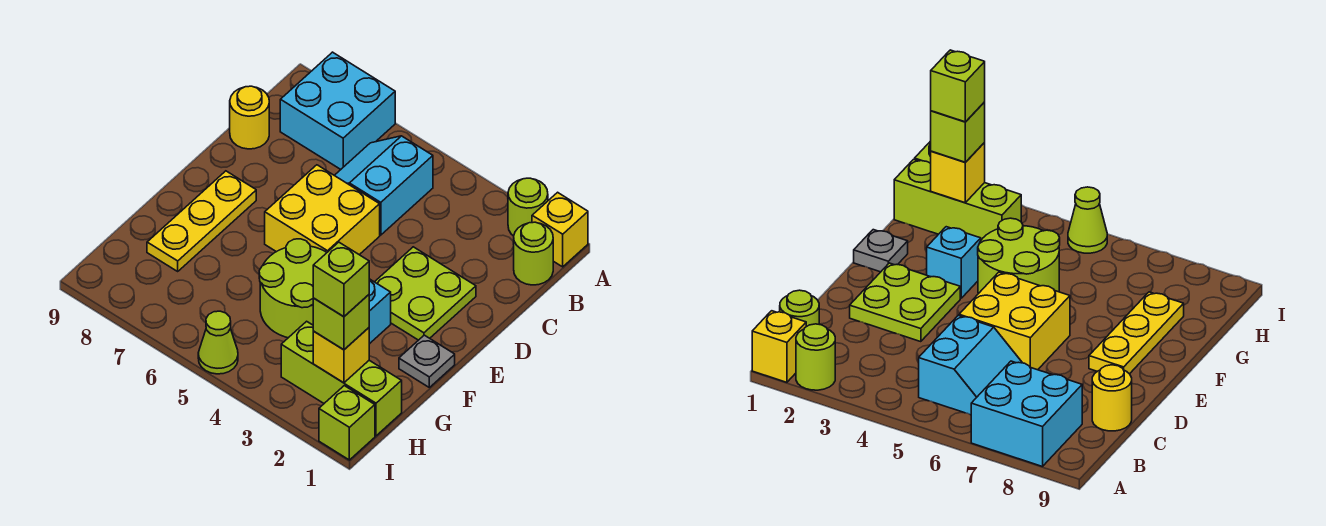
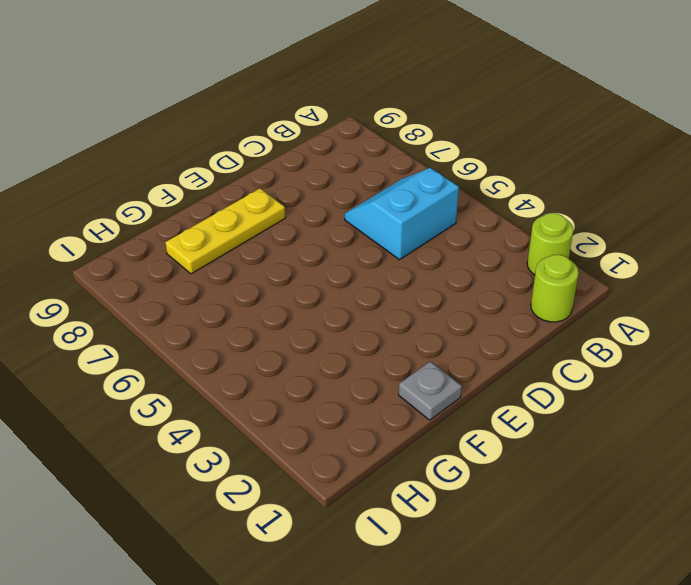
none -> yellow 1x1 brick [532,192,588,267]
none -> cyan 2x2 brick [280,52,395,169]
none -> yellow 1x1 round brick [230,86,269,149]

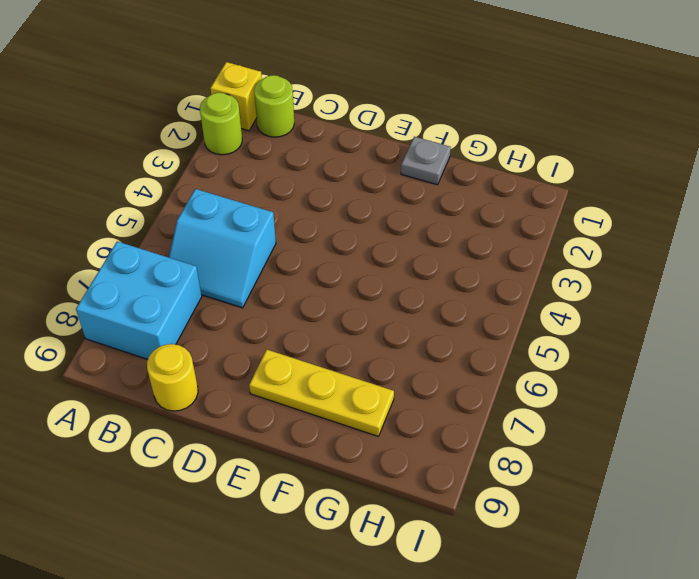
none -> lime 2x2 plate [375,247,476,340]
none -> yellow 2x2 brick [265,165,380,255]
none -> cyan 1x1 brick [369,279,391,344]

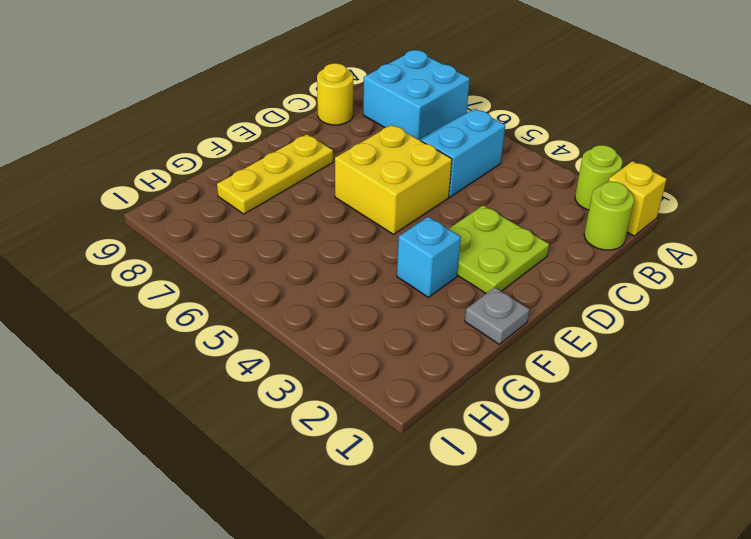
none -> lime 2x2 round brick [259,239,327,338]
none -> lime 1x3 brick [281,321,402,436]
none -> lime 1x1 brick [319,386,375,460]

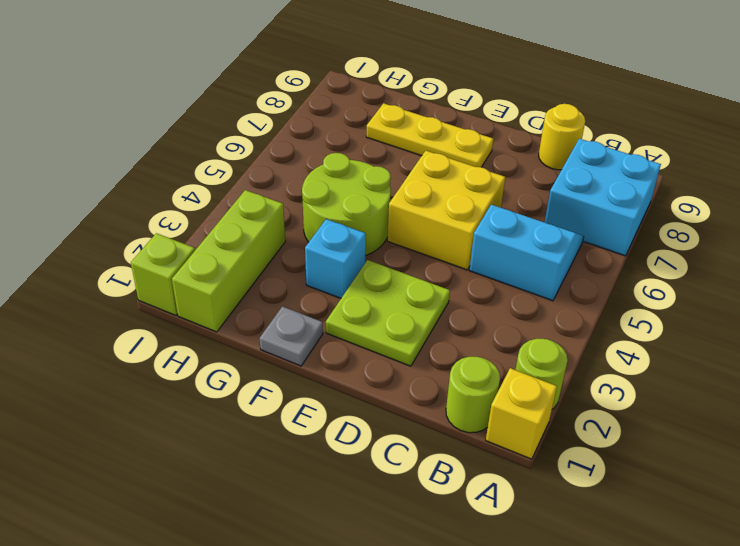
none -> lime 1x1 cone [198,311,238,374]
none -> yellow 1x1 brick [313,328,369,383]
none -> lime 1x1 brick [313,295,369,350]

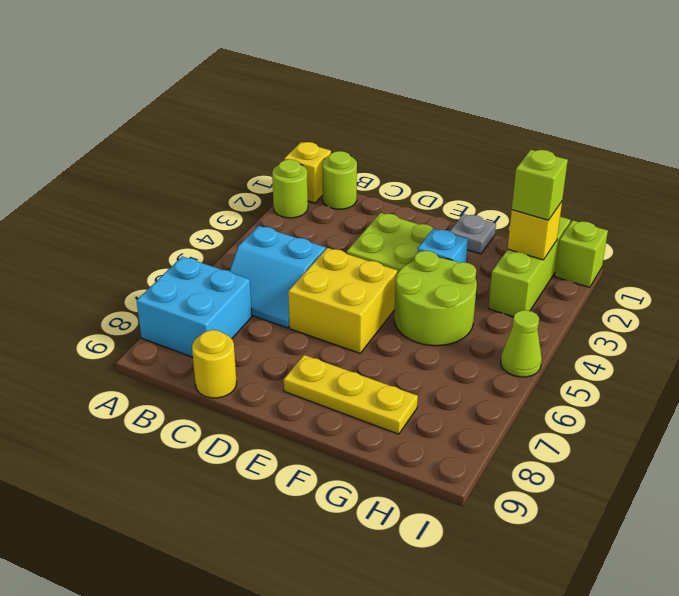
none -> lime 1x1 brick [313,242,369,317]

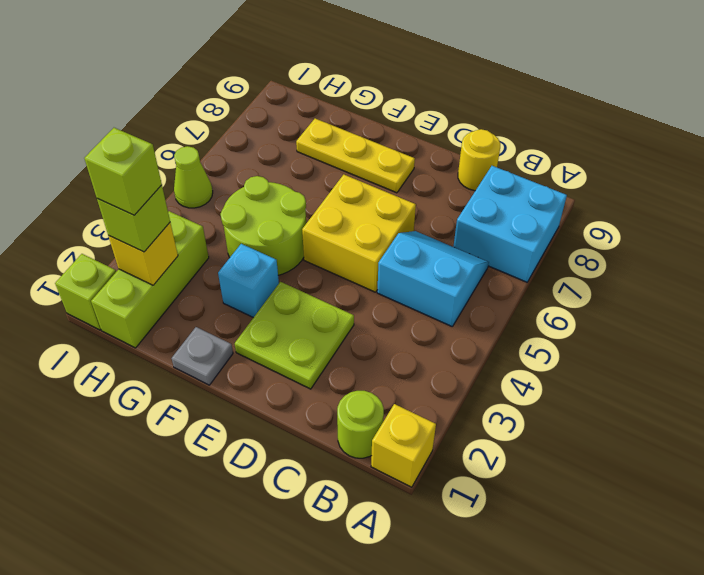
none -> lime 1x1 round brick [508,178,548,236]

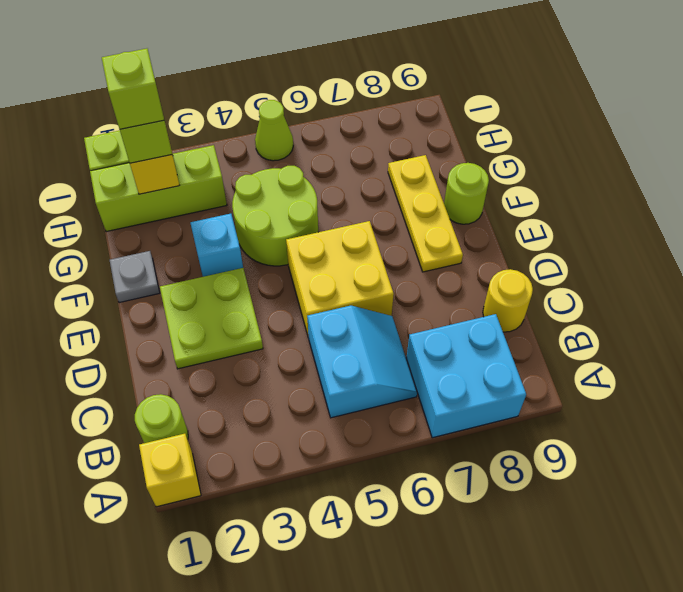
lime 1x1 round brick [444,163,489,224] -> lime 1x1 round brick moved to [508,178,548,236]

